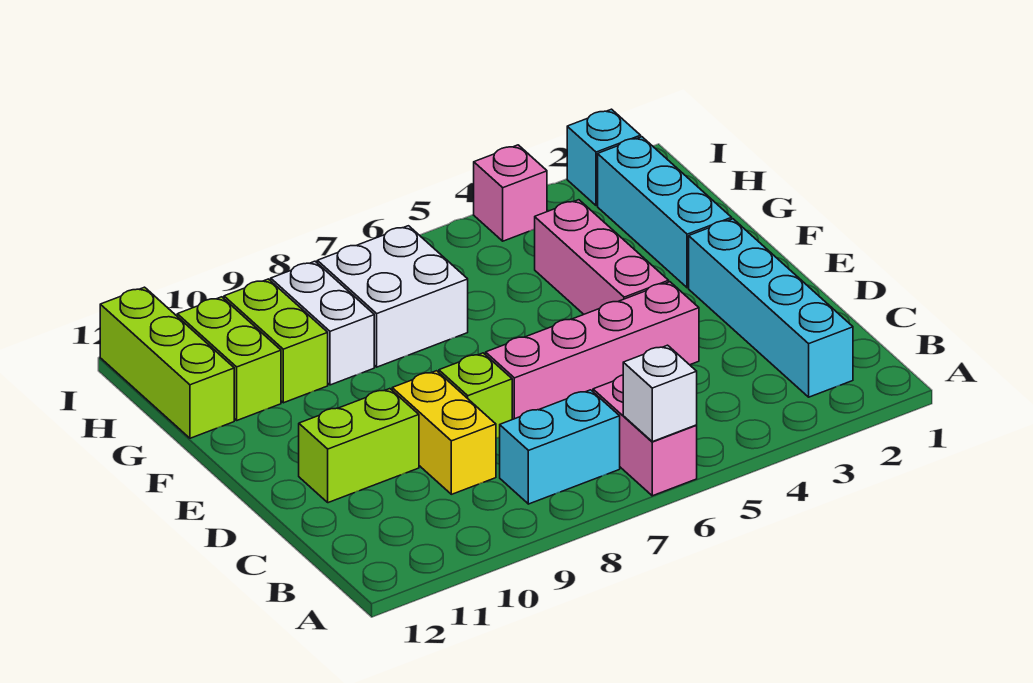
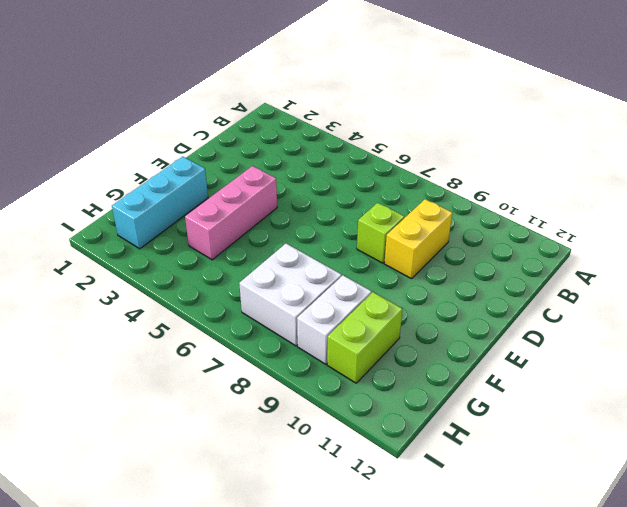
none -> pink 1x2 brick [593,375,697,496]
none -> cyan 1x4 brick [689,219,853,397]
none -> cyan 1x2 brick [500,390,620,504]

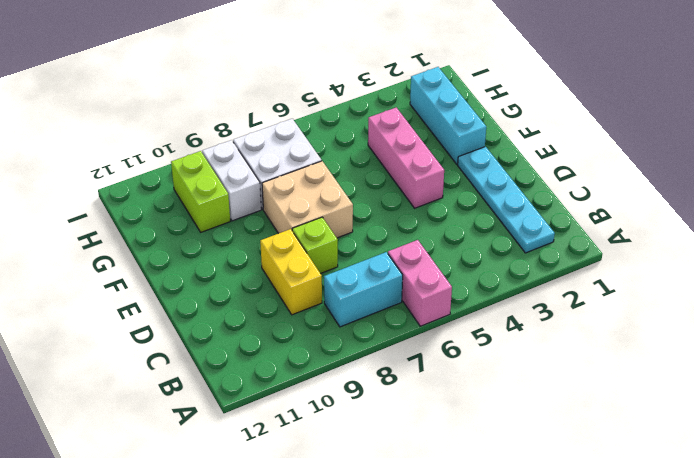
cyan 1x4 plate [458,147,555,253] -> cyan 1x4 brick [689,219,853,397]
tan 2x2 brick [262,161,353,238] -> none
none -> pink 1x4 brick [486,282,699,419]
none -> lime 1x2 brick [299,389,419,503]
none -> lime 1x2 brick [177,297,281,420]

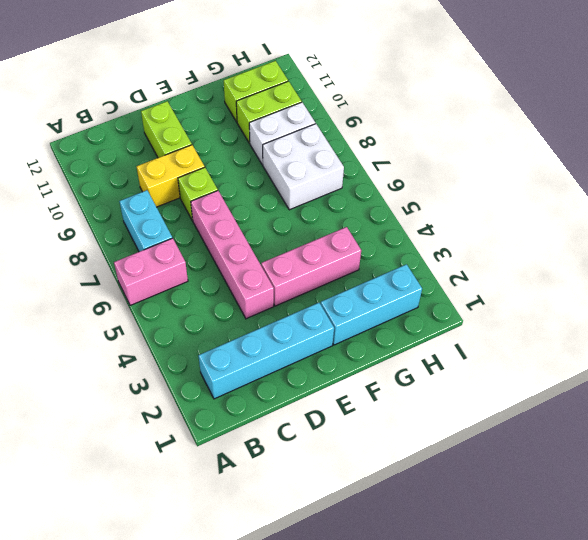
none -> lime 1x3 brick [100,287,234,438]
none -> cyan 1x1 brick [567,109,641,206]
none -> pink 1x1 brick [474,145,547,241]

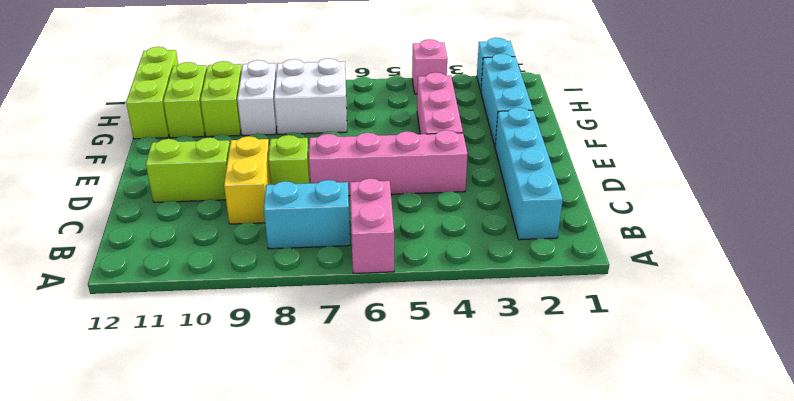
none -> white 1x1 brick [623,345,697,442]

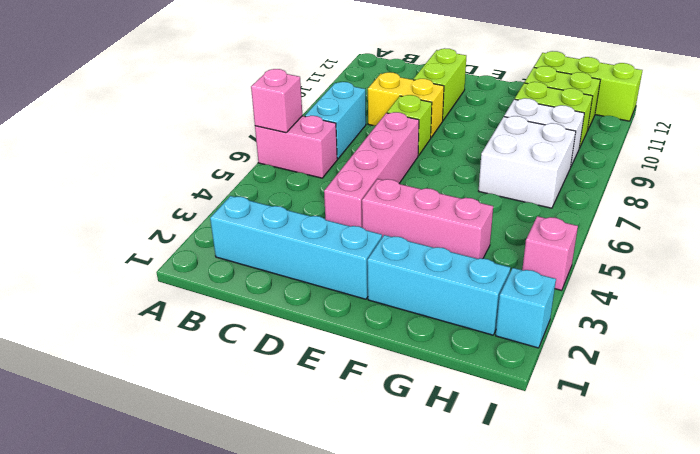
pink 1x1 brick [251,69,302,133] -> white 1x1 brick [623,345,697,442]

